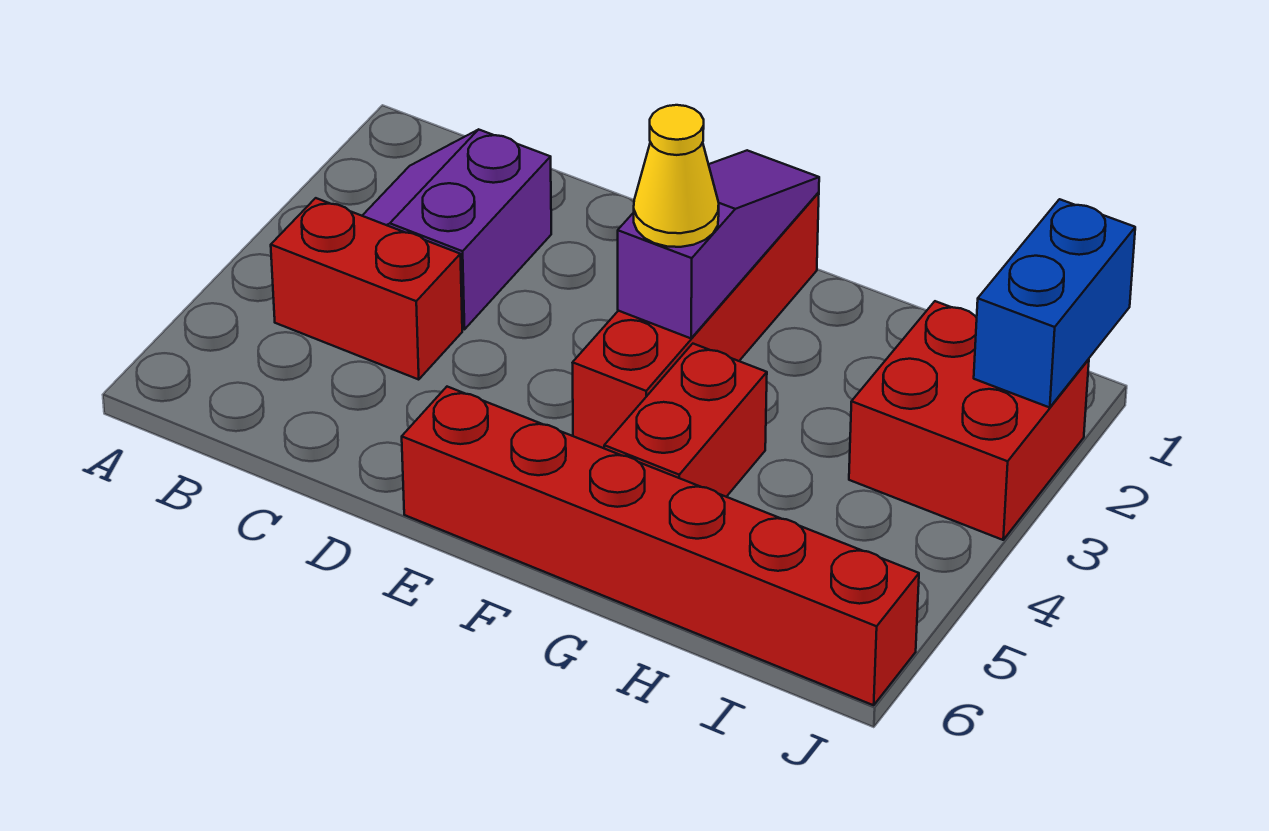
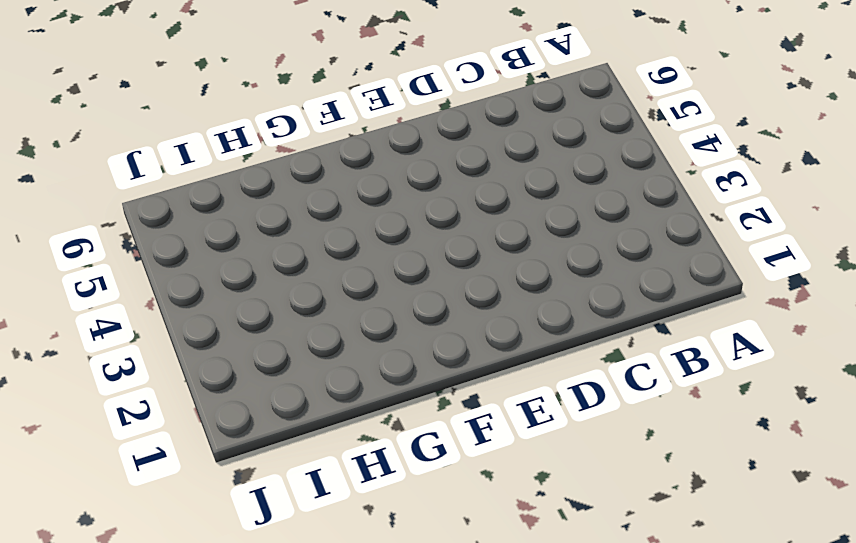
none -> purple 2x2 slope [362,129,551,329]
none -> red 1x2 brick [271,198,462,380]

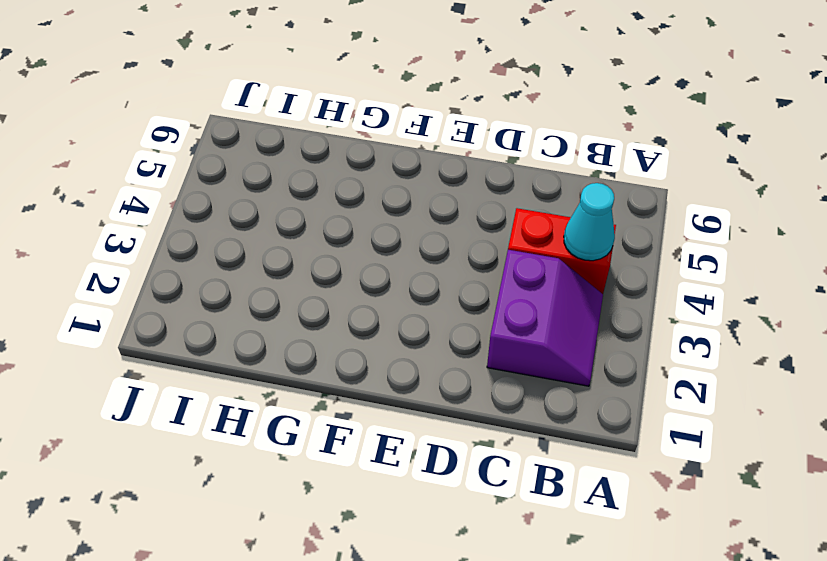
cyan 1x1 cone [564,183,615,261] -> none
none -> red 1x6 brick [402,387,919,705]
none -> red 1x4 brick [572,192,819,448]

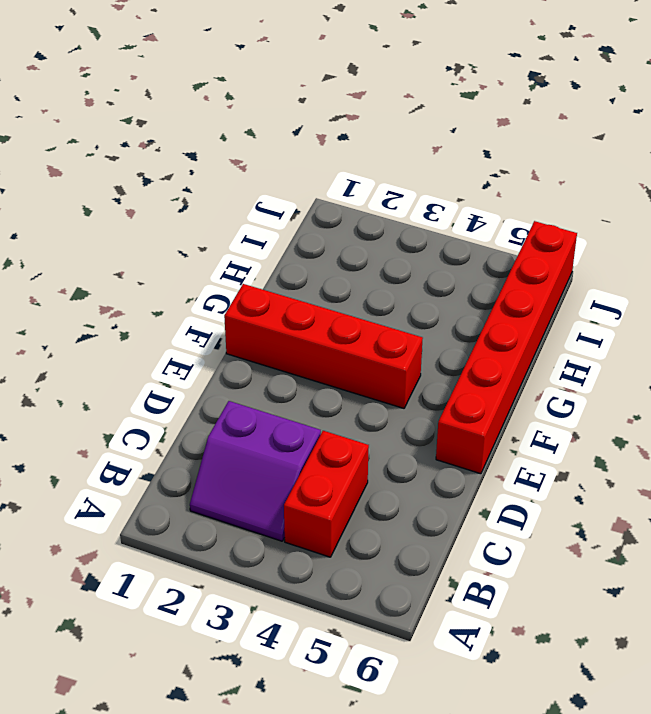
none -> red 1x2 brick [604,344,767,497]
none -> red 2x2 brick [849,301,1089,540]

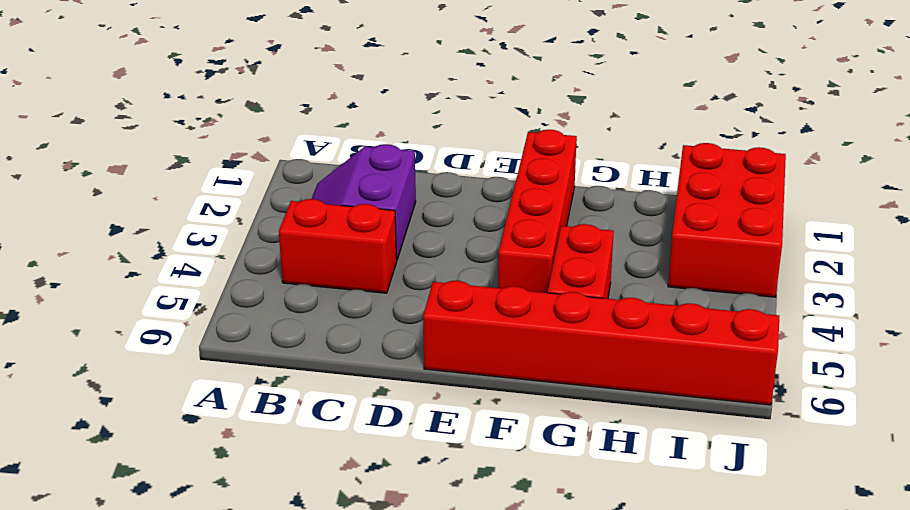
red 2x3 brick [668,143,786,297] -> red 2x2 brick [849,301,1089,540]
none -> purple 1x3 slope [618,150,819,338]
none -> blue 1x2 brick [974,199,1135,408]

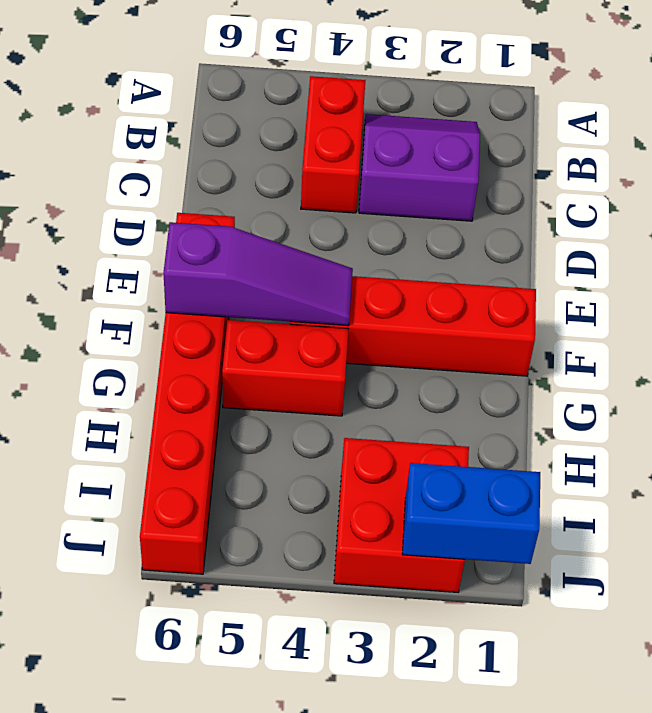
purple 1x3 slope [164,222,353,326] -> purple 1x3 slope moved to [618,150,819,338]
none -> yellow 1x1 cone [634,105,719,247]

